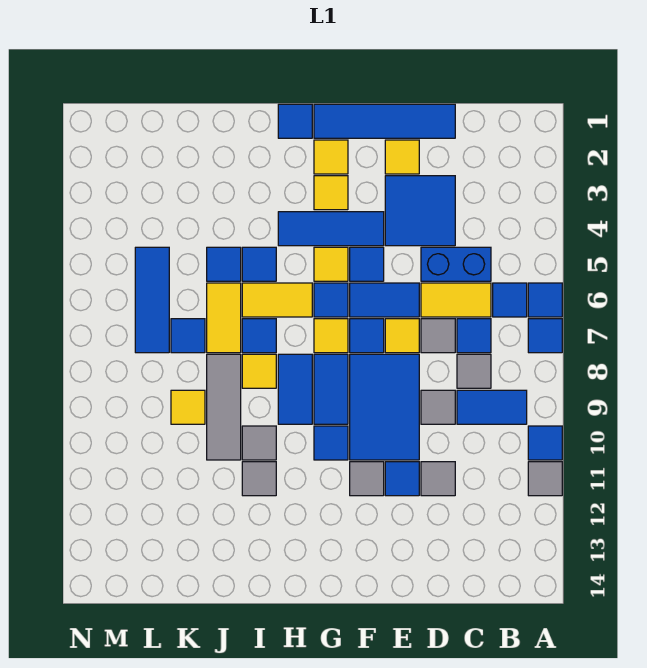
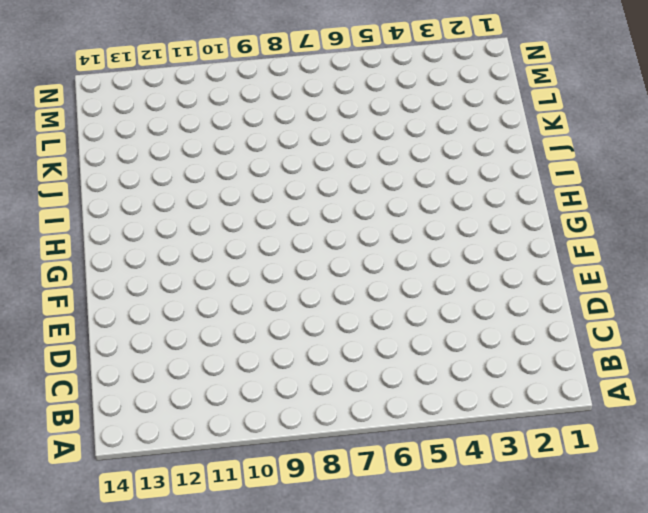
none -> blue 1x1 tile [528,283,562,317]
none -> blue 1x1 tile [528,319,562,353]
none -> blue 1x1 tile [528,426,562,460]
none -> grey 1x1 tile [528,462,562,496]

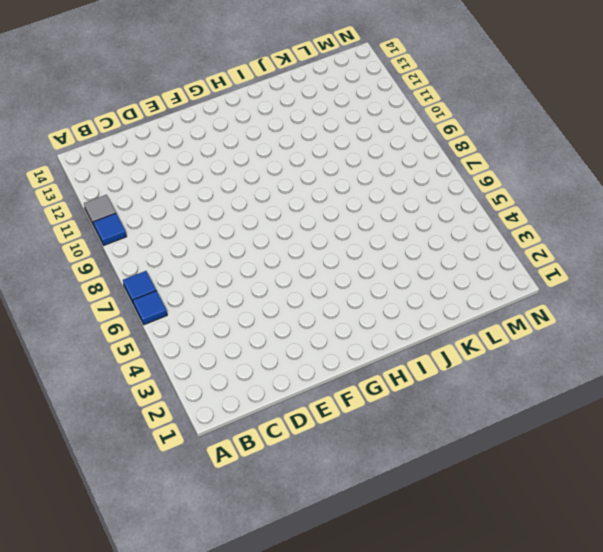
none -> blue 1x1 tile [493,283,527,317]
none -> blue 1x2 tile [457,390,527,424]
none -> blue 1x2 brick [421,247,491,281]
none -> yellow 1x2 tile [421,283,491,317]

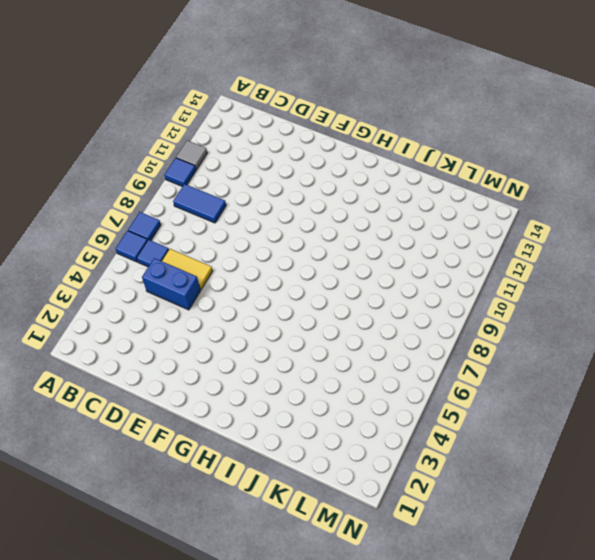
none -> blue 1x1 tile [457,319,491,353]
none -> grey 1x1 tile [457,354,491,388]
none -> blue 1x4 tile [314,104,455,138]
none -> blue 2x2 tile [385,176,455,246]

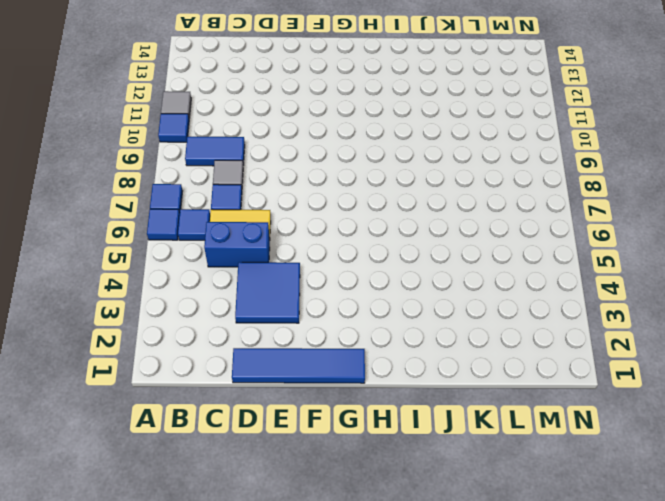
none -> grey 1x1 tile [421,319,455,353]
none -> grey 1x1 tile [421,390,455,424]
none -> grey 1x1 tile [421,462,455,496]
none -> yellow 1x1 tile [385,140,419,174]

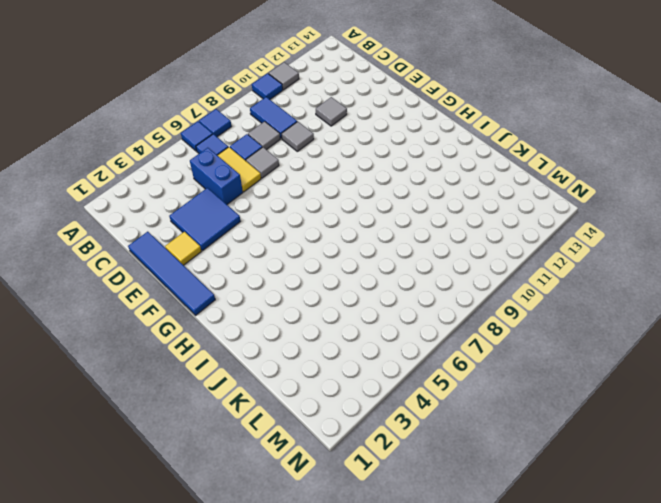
none -> blue 1x2 tile [350,283,419,317]
none -> yellow 1x1 tile [385,319,419,353]
none -> blue 2x3 tile [350,354,419,460]
none -> blue 1x1 tile [385,462,419,496]

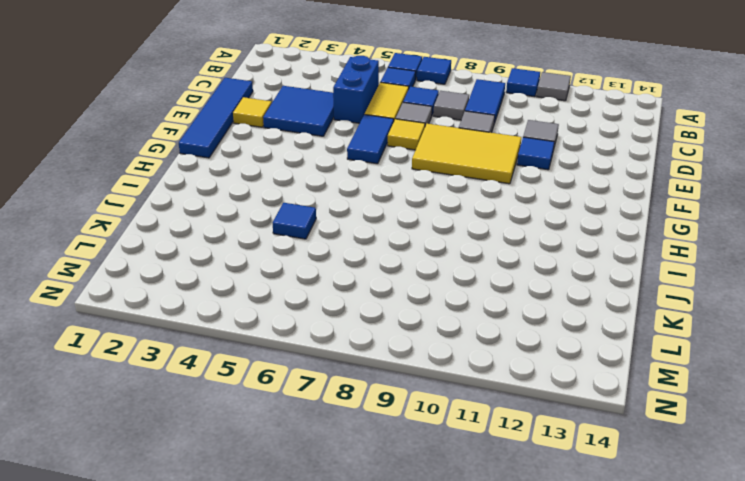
yellow 2x3 tile [412,124,521,184] -> blue 2x3 tile [350,354,419,460]
none -> blue 1x3 tile [278,212,384,246]
none -> blue 1x1 tile [350,247,384,281]
none -> blue 1x1 tile [350,319,384,353]
none -> grey 1x1 tile [350,462,384,496]

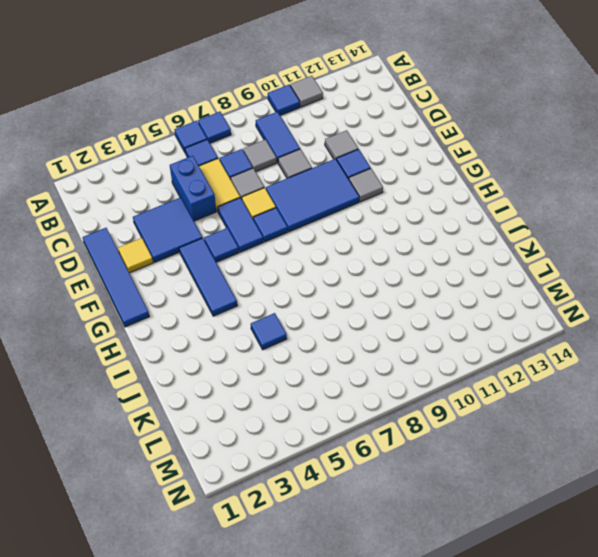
none -> yellow 1x1 tile [314,140,348,174]
none -> yellow 1x1 tile [314,176,348,210]
none -> yellow 1x1 tile [314,247,348,281]
none -> blue 1x1 tile [314,283,348,317]

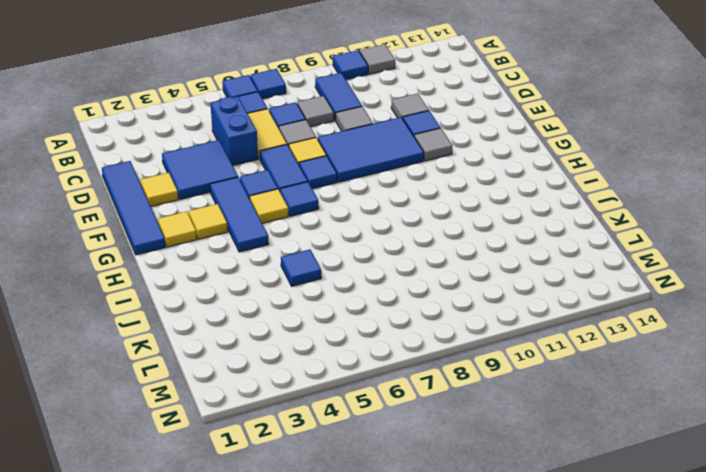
none -> yellow 1x1 tile [314,319,348,353]
none -> blue 1x2 tile [314,354,348,424]
none -> blue 1x1 tile [314,426,348,460]
none -> blue 1x1 tile [278,104,312,138]

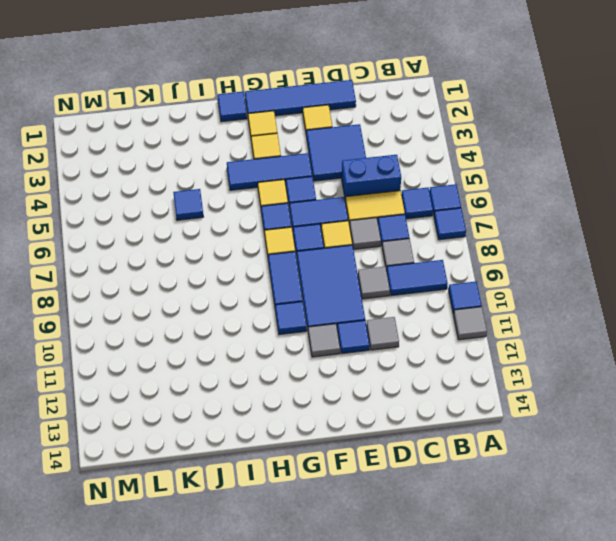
none -> yellow 1x2 tile [242,283,312,317]
none -> blue 1x2 tile [278,354,312,424]
none -> blue 1x1 tile [242,247,276,281]
none -> blue 1x1 tile [242,319,276,353]

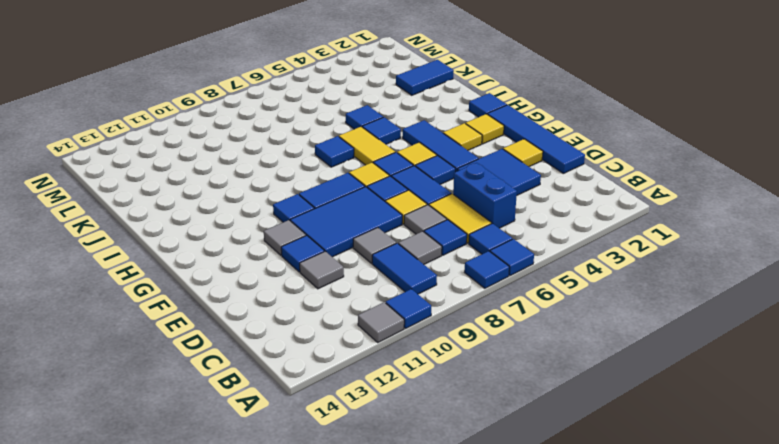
blue 1x2 tile [396,60,454,95] -> blue 1x2 tile moved to [278,354,312,424]
none -> yellow 1x1 tile [242,354,276,388]
none -> grey 1x1 tile [242,426,276,460]
none -> grey 1x1 tile [242,462,276,496]
none -> yellow 1x2 tile [207,283,241,353]

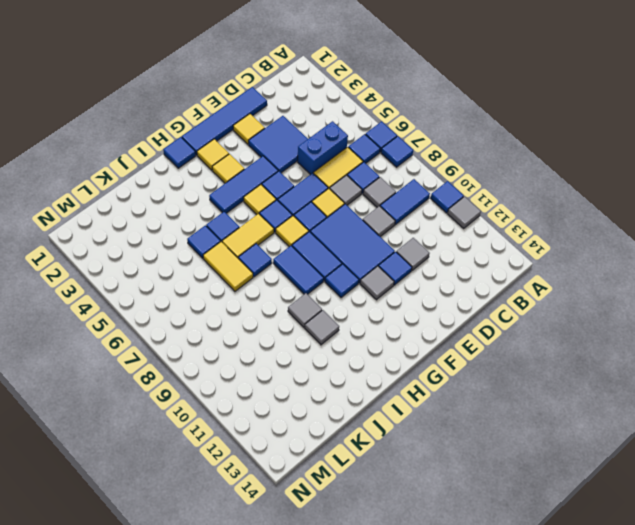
none -> yellow 1x1 tile [242,354,276,388]
none -> grey 1x3 tile [207,354,241,460]
none -> blue 1x1 tile [171,319,205,353]
none -> yellow 1x1 tile [171,390,205,424]

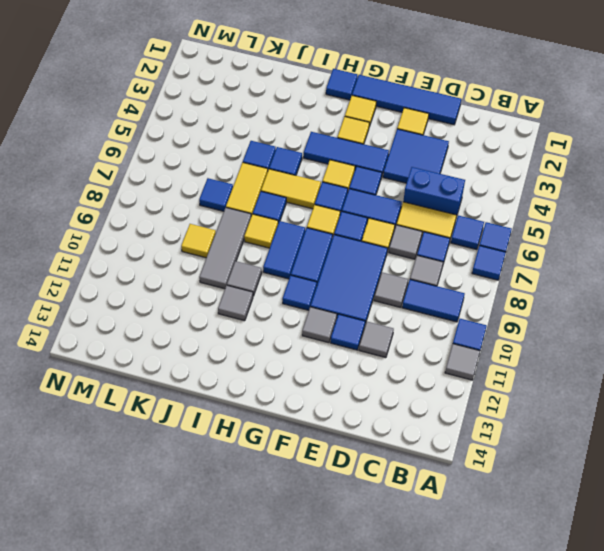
none -> blue 1x3 tile [135,247,169,353]

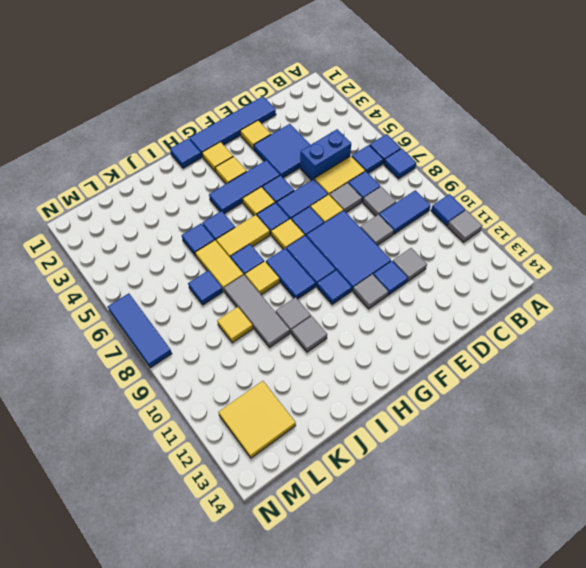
yellow 2x2 tile [219,381,296,458] -> none
blue 1x3 tile [108,293,172,368] -> blue 1x3 tile moved to [135,247,169,353]

